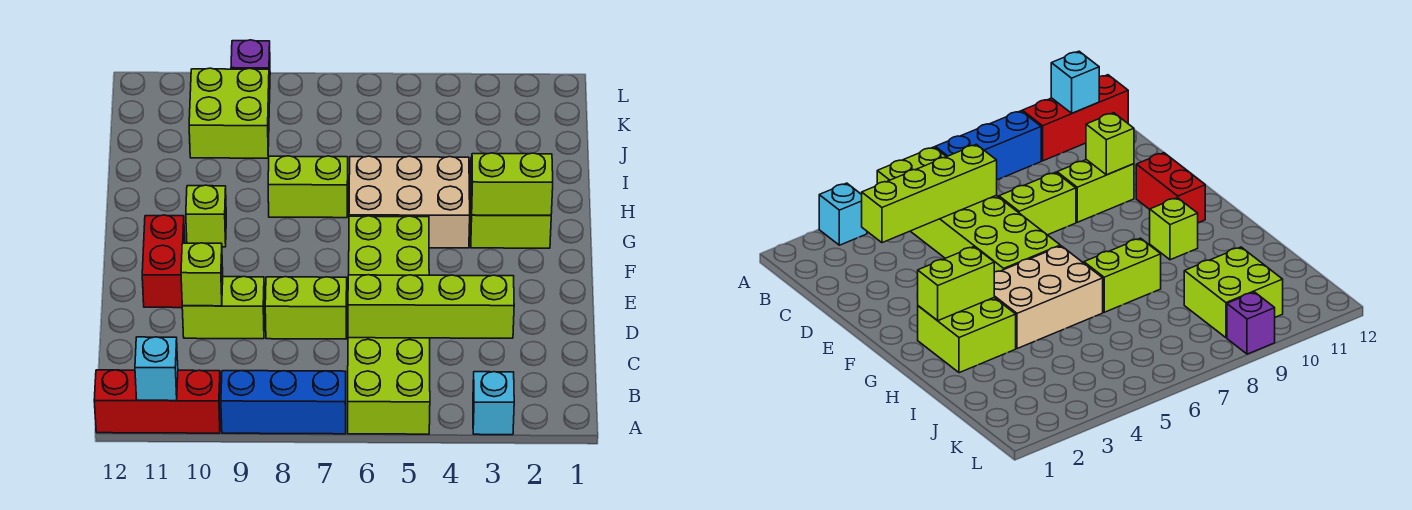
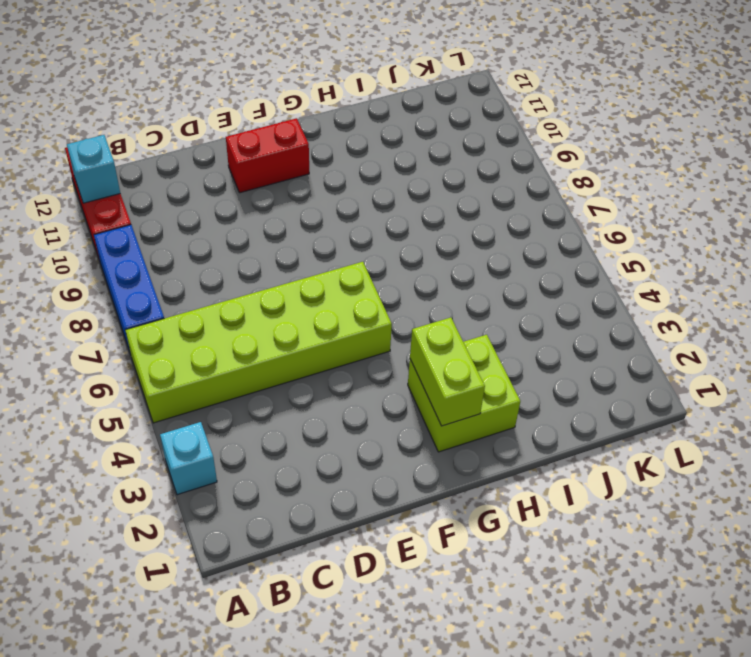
none -> lime 1x2 brick [265,277,347,339]
none -> lime 1x2 brick [182,277,265,339]
none -> tan 2x3 brick [349,156,470,248]

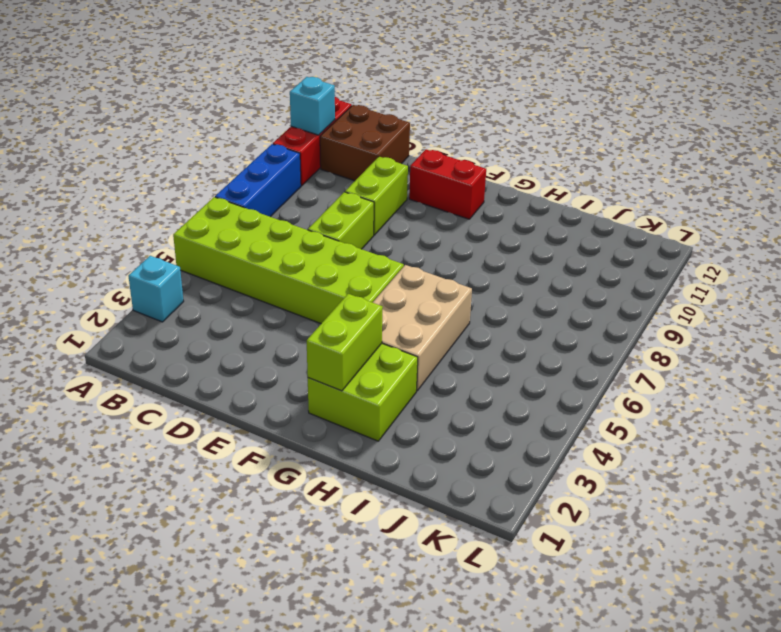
brown 2x2 brick [320,105,410,181] -> none
none -> lime 1x1 brick [186,185,226,247]
none -> lime 1x2 brick [268,156,348,218]
none -> lime 2x2 brick [189,68,270,158]

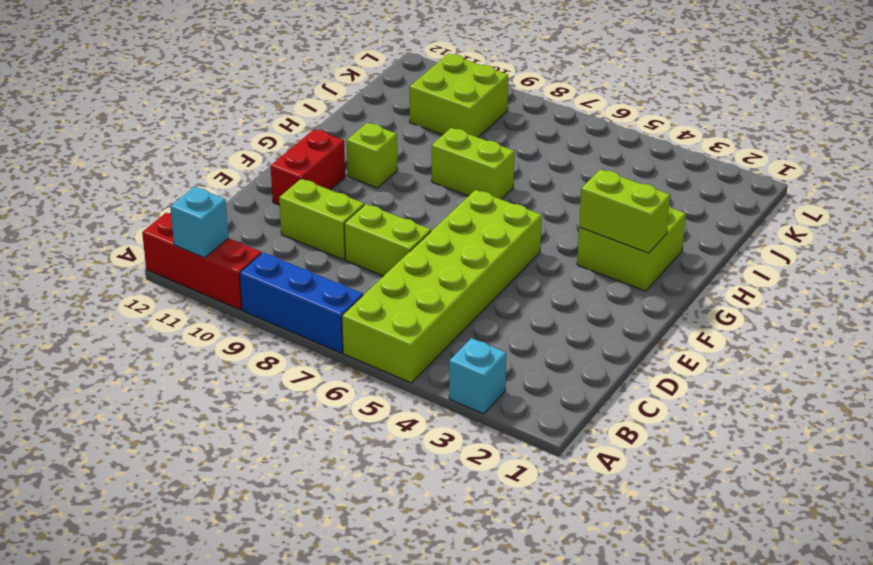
none -> tan 2x3 brick [349,156,470,248]
none -> purple 1x1 brick [231,40,270,100]
none -> lime 1x4 brick [348,275,514,338]

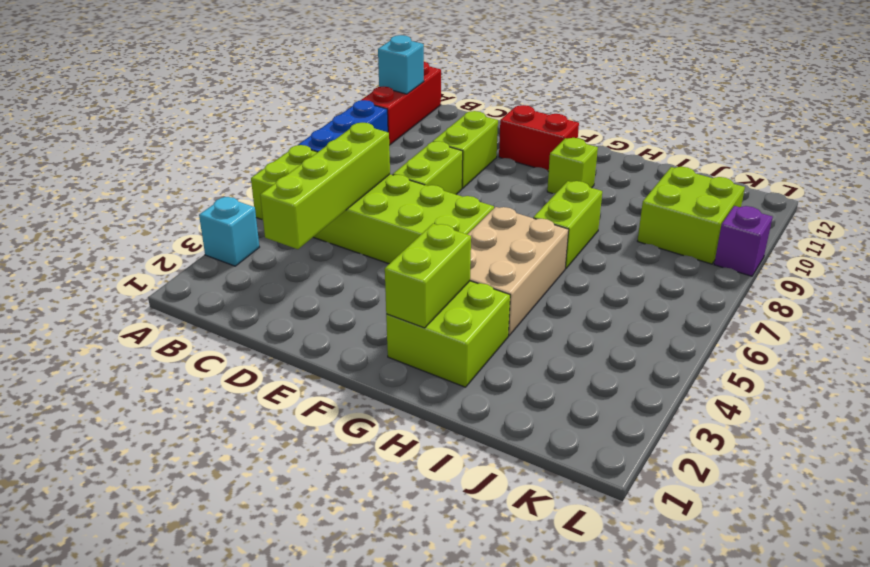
none -> lime 1x1 brick [181,243,223,306]

